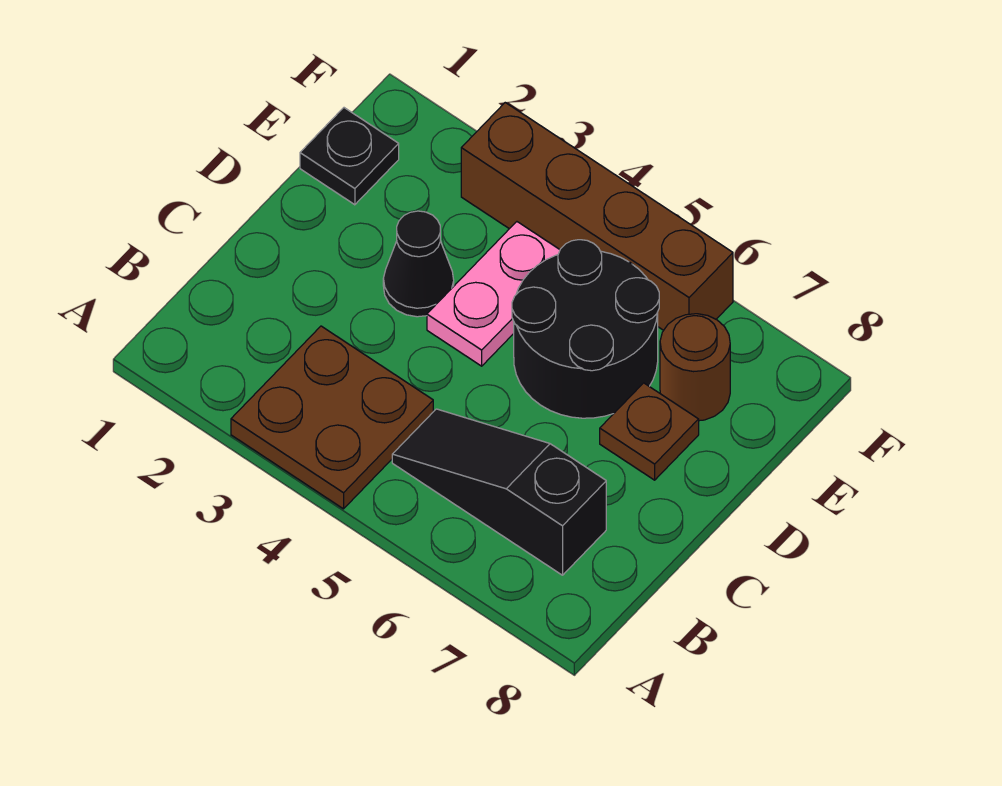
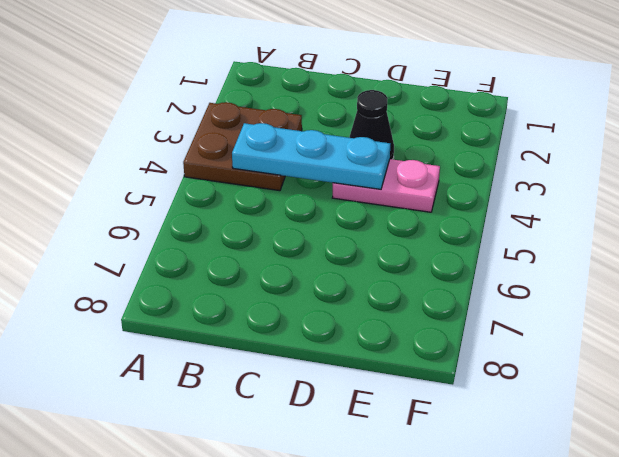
cyan 1x3 plate [232,123,390,189] -> none
none -> black 1x3 slope [392,409,606,575]
none -> black 2x2 round brick [512,240,659,418]

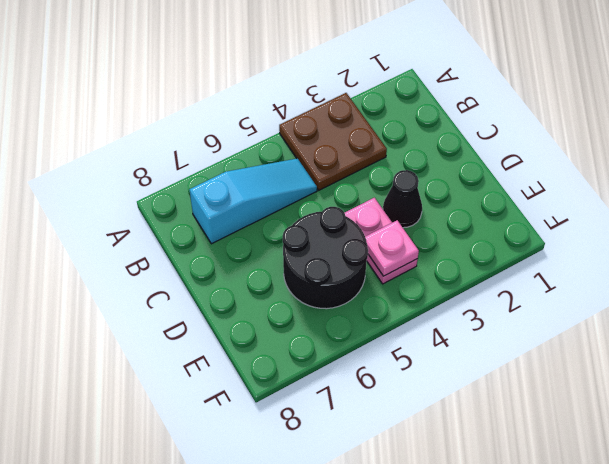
cyan 1x3 slope [189,158,317,244] -> black 1x3 slope [392,409,606,575]
pink 1x1 plate [365,220,419,276] -> none
none -> brown 1x1 plate [600,383,699,480]
none -> black 1x1 plate [300,108,399,205]

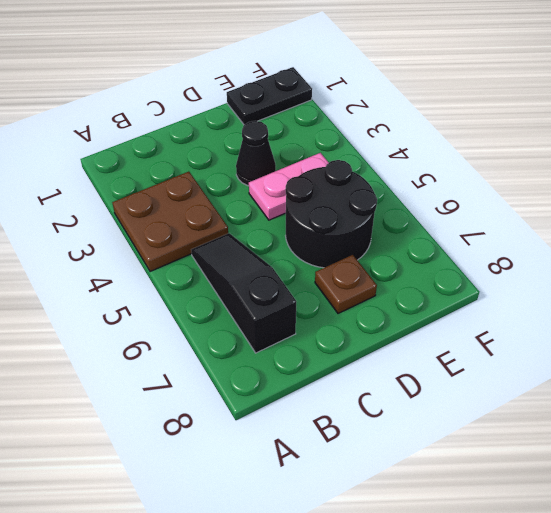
black 1x2 plate [227,67,312,125] -> black 1x1 plate [300,108,399,205]
none -> brown 1x1 round brick [660,314,730,421]
none -> brown 1x4 brick [461,103,733,330]

